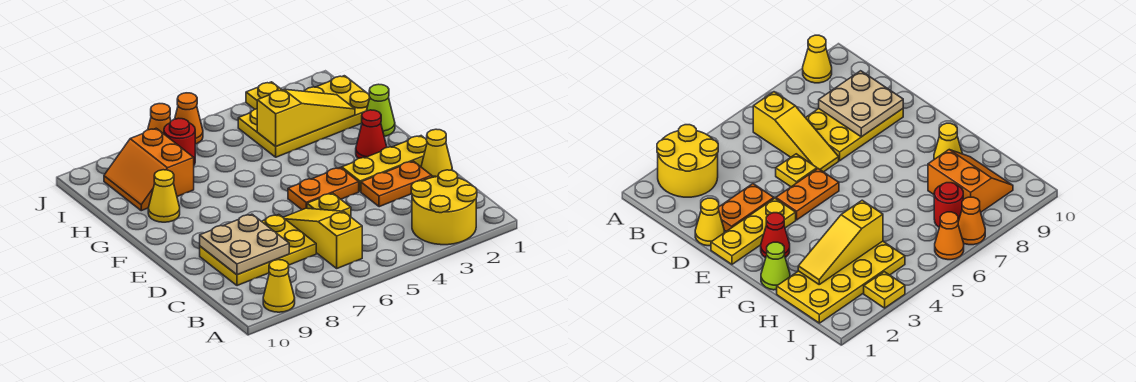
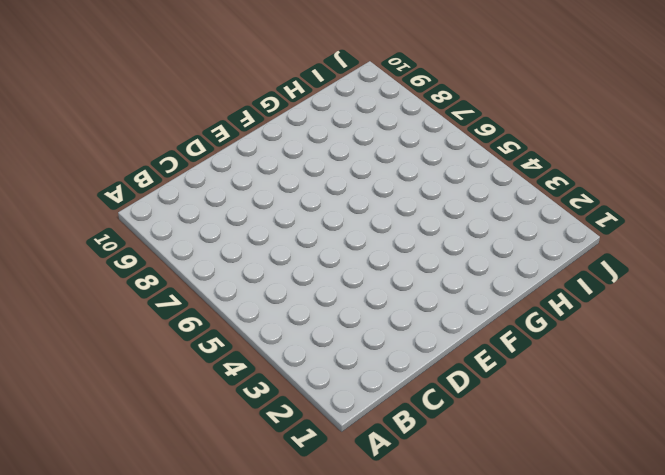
none -> yellow 2x2 round brick [411,170,477,245]
none -> yellow 1x1 cone [263,260,295,312]
none -> yellow 1x3 slope [283,208,362,268]

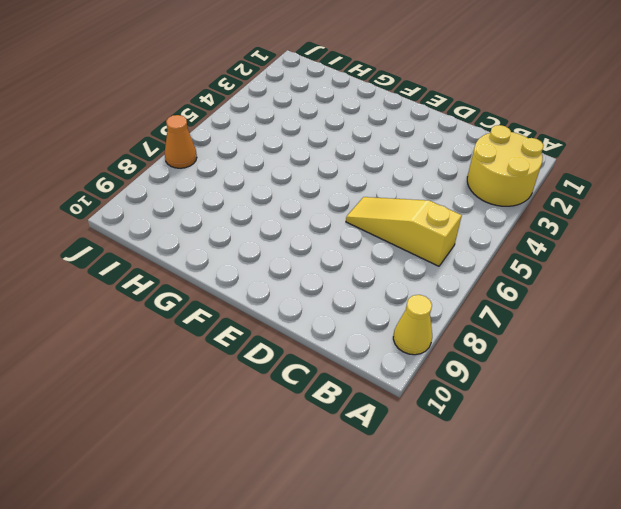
none -> yellow 2x3 plate [200,215,316,286]
none -> yellow 1x1 cone [421,129,452,177]
none -> orange 1x2 plate [361,161,432,207]

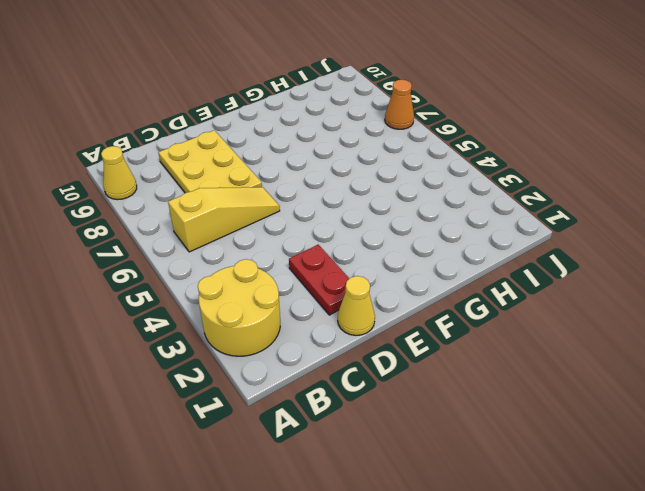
red 1x2 plate [289,245,349,315] -> orange 1x2 plate [361,161,432,207]
none -> yellow 1x1 plate [307,193,351,217]
none -> yellow 1x3 plate [342,136,427,192]
none -> orange 1x2 plate [288,168,359,210]

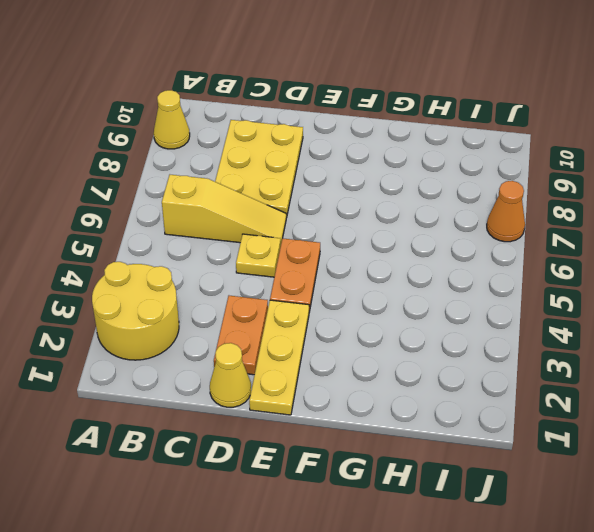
none -> red 1x1 cone [356,110,387,159]
none -> lime 1x1 cone [367,84,395,136]
none -> yellow 1x1 cone [148,170,180,222]

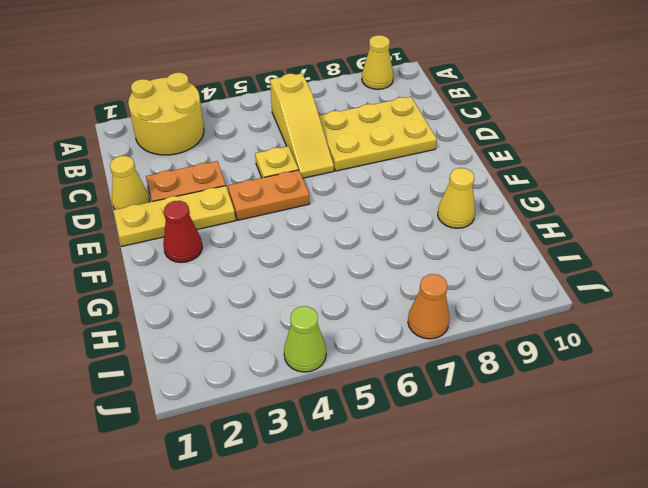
lime 1x1 cone [284,306,326,372] -> lime 1x1 cone moved to [367,84,395,136]
none -> yellow 2x4 plate [238,76,370,157]
none -> orange 2x2 slope [104,128,194,211]
none -> red 1x1 round brick [164,118,195,165]

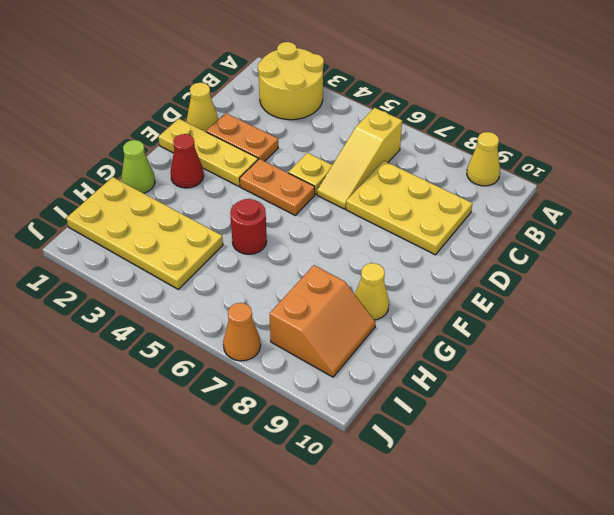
red 1x1 round brick [230,199,267,254] -> red 1x1 round brick moved to [164,118,195,165]
none -> yellow 1x1 plate [246,82,281,109]
none -> orange 1x1 cone [175,93,203,144]
none -> tan 2x2 plate [200,214,289,275]

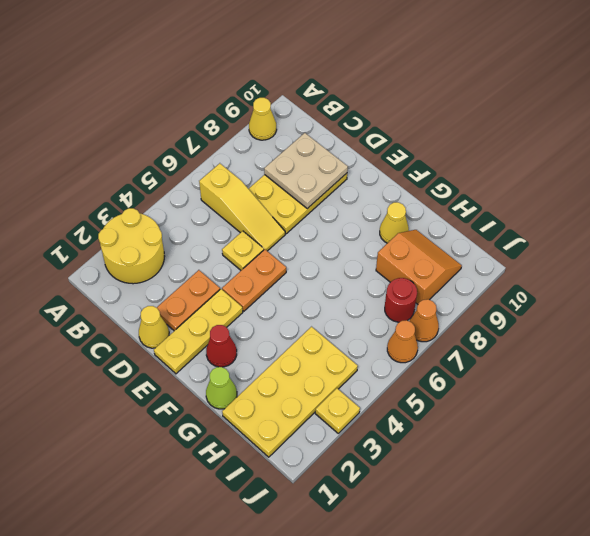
none -> yellow 1x3 slope [257,89,355,146]

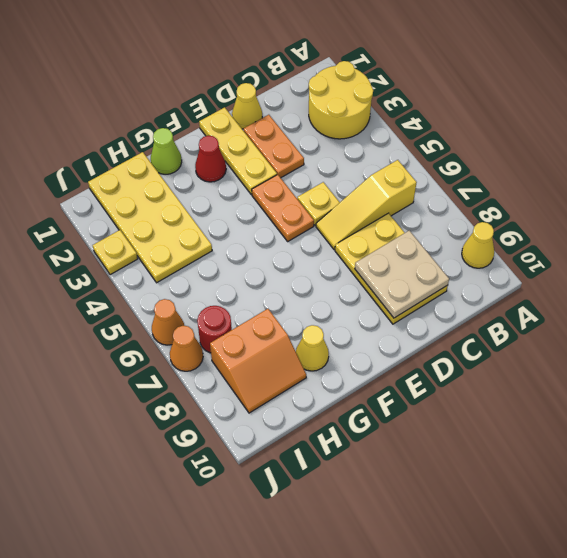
none -> yellow 1x3 slope [257,89,355,146]

